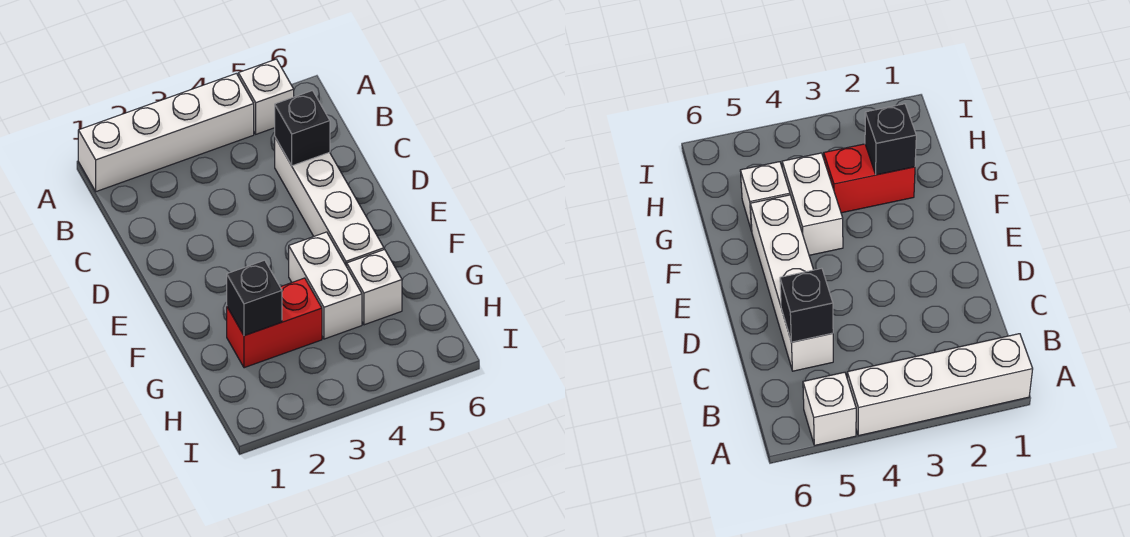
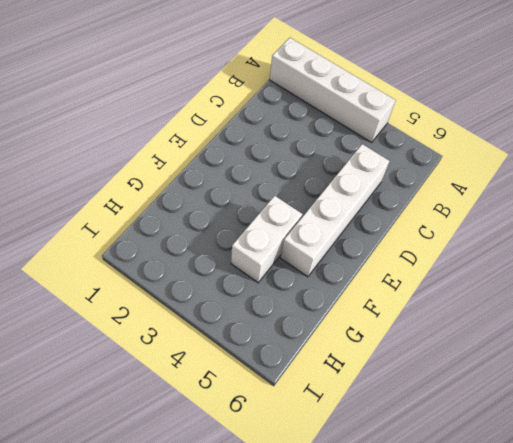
none -> white 1x1 brick [238,59,294,134]
none -> red 1x2 brick [227,278,322,368]

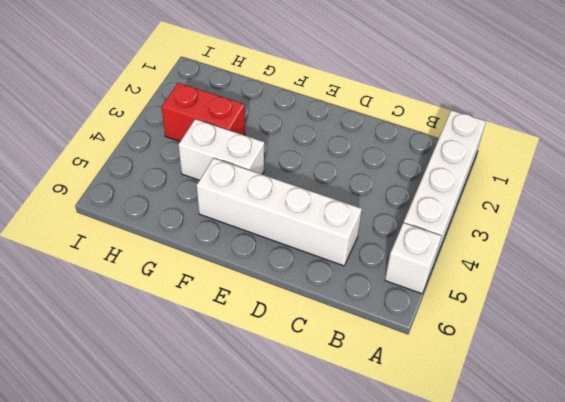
red 1x2 brick [162,83,245,141] -> red 1x2 brick turned to [227,278,322,368]
none -> white 1x1 brick [347,249,402,325]
none -> black 1x1 brick [275,91,330,166]

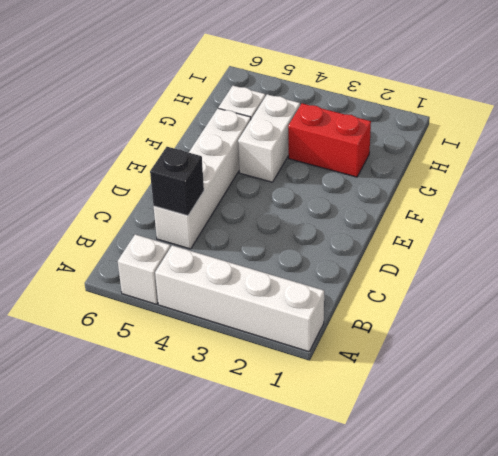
none -> black 1x1 brick [227,260,282,336]

